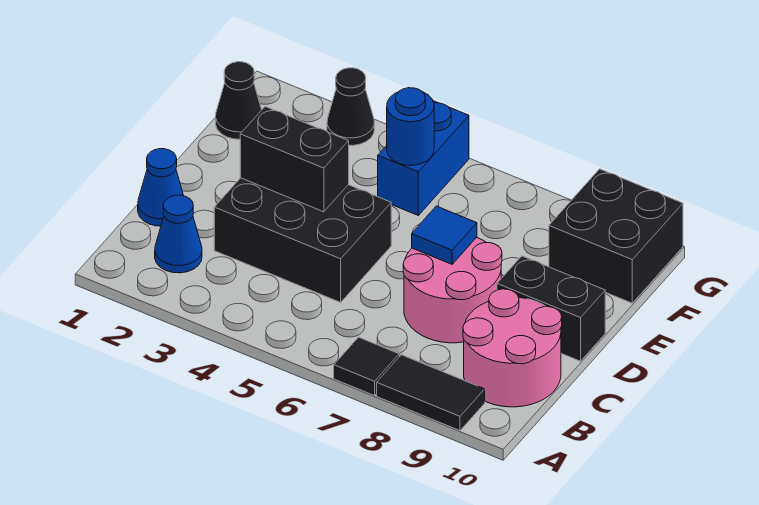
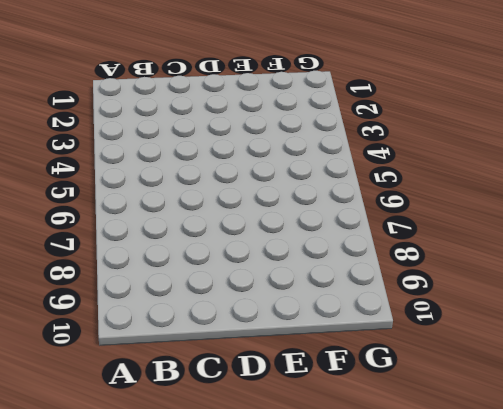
none -> black 1x1 tile [334,337,399,396]
none -> black 1x2 tile [377,355,485,431]
none -> blue 1x1 cone [155,195,202,273]

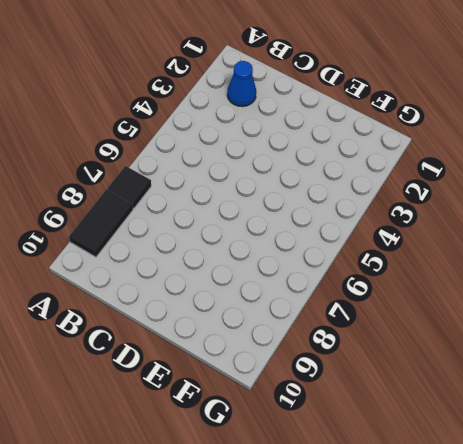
none -> pink 2x2 round brick [463,289,562,407]
none -> blue 1x1 cone [138,149,184,226]
none -> black 2x3 brick [214,178,391,302]

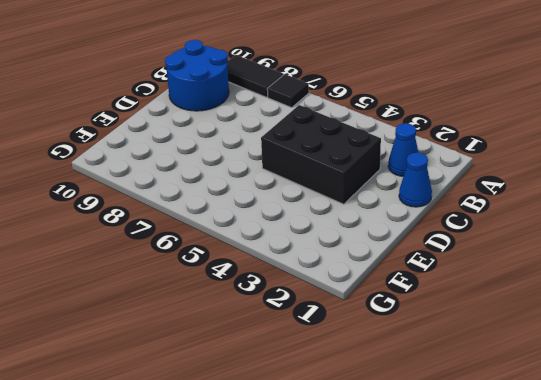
blue 2x2 round brick [165,40,229,111] -> pink 2x2 round brick [463,289,562,407]
none -> pink 2x2 round brick [403,237,502,343]
none -> black 1x2 brick [497,256,605,361]
none -> black 1x1 cone [216,62,262,139]

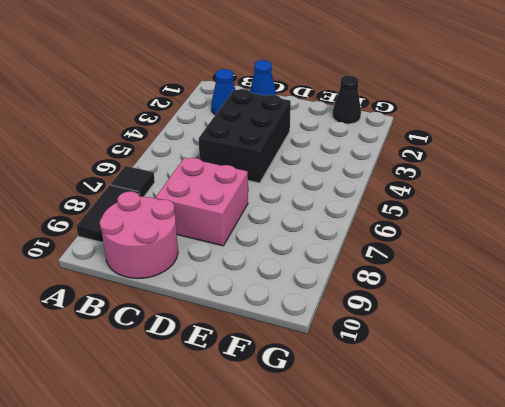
pink 2x2 brick [156,157,248,246] -> pink 2x2 round brick [403,237,502,343]
none -> black 1x2 brick [497,256,605,361]
none -> blue 1x2 brick [378,101,469,215]
none -> black 2x2 brick [549,169,683,303]

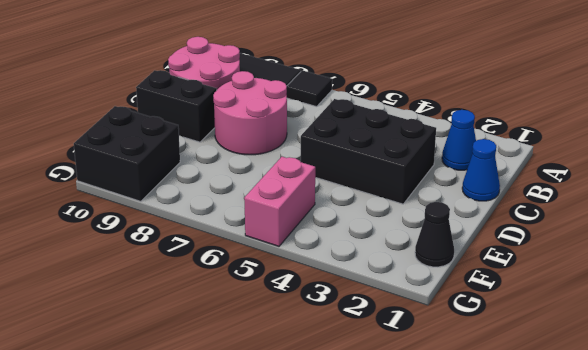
pink 1x2 brick [244,157,315,246] -> blue 1x2 brick [378,101,469,215]
none -> black 1x1 cone [327,68,374,146]
none -> black 1x2 brick [240,107,349,212]
none -> blue 1x1 tile [412,206,477,264]

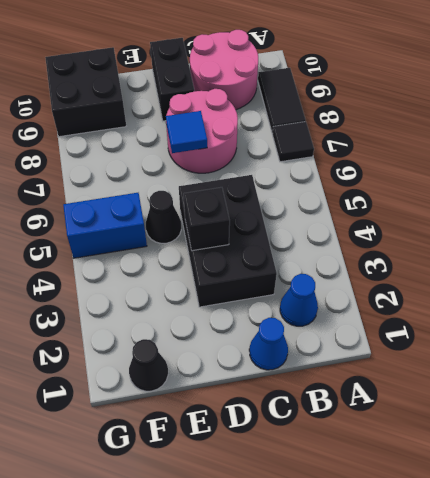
black 1x1 brick [184,187,230,251] -> black 1x2 brick [240,107,349,212]
black 1x1 cone [146,191,181,243] -> black 1x1 cone moved to [327,68,374,146]
none -> blue 1x1 round brick [387,88,434,165]

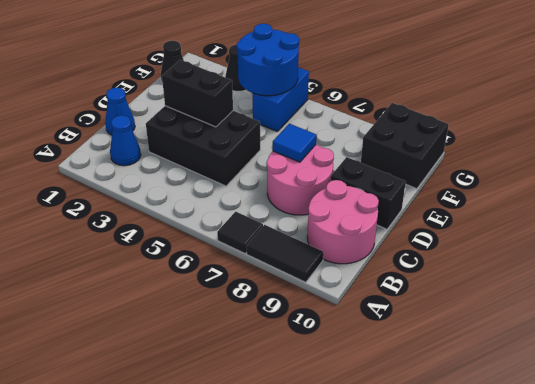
blue 2x2 round brick [237,24,299,96] -> blue 1x1 round brick [387,88,434,165]

